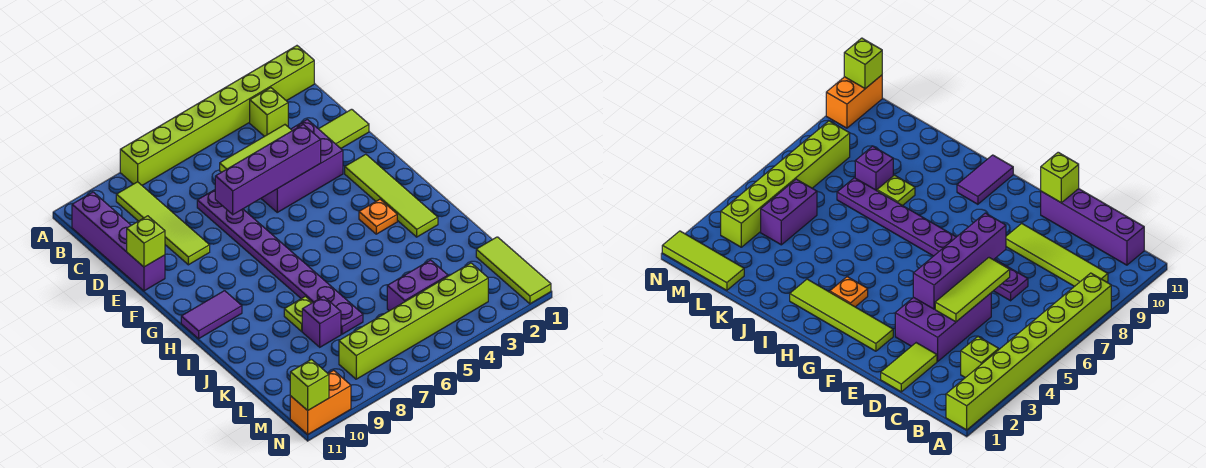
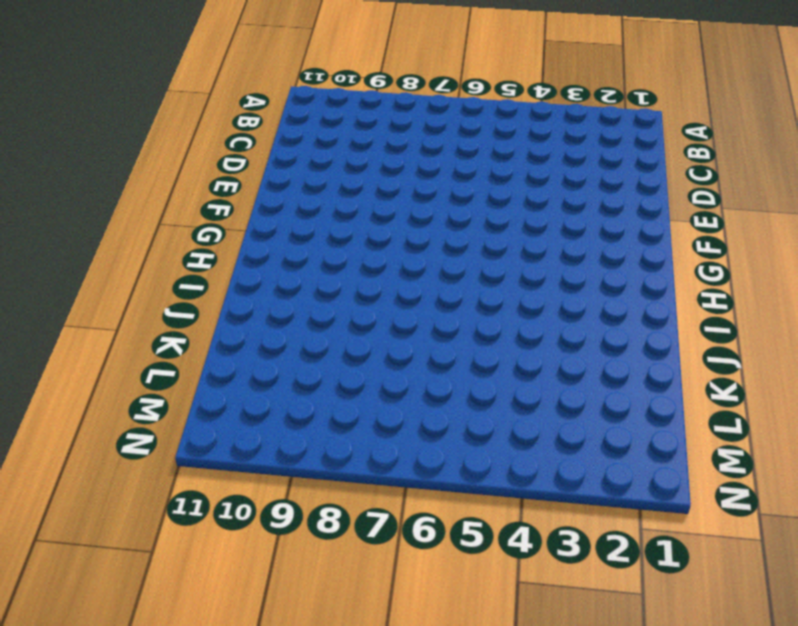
none -> lime 1x8 brick [120,46,314,185]
none -> lime 1x1 brick [250,88,288,136]
none -> lime 1x4 tile [116,182,210,265]

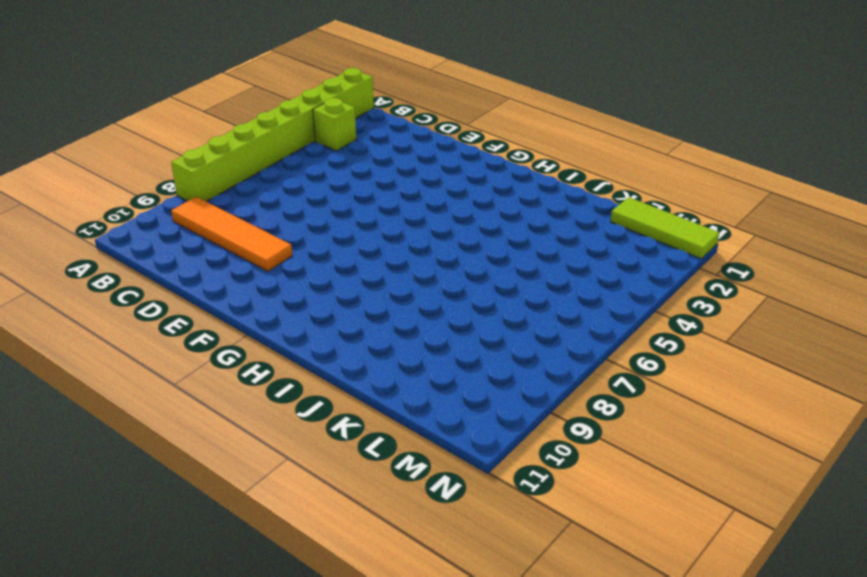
orange 1x4 tile [171,197,292,271] -> lime 1x4 tile [116,182,210,265]
none -> purple 1x4 brick [72,192,165,291]
none -> lime 1x2 tile [319,109,369,148]
none -> purple 2x3 brick [261,119,343,212]

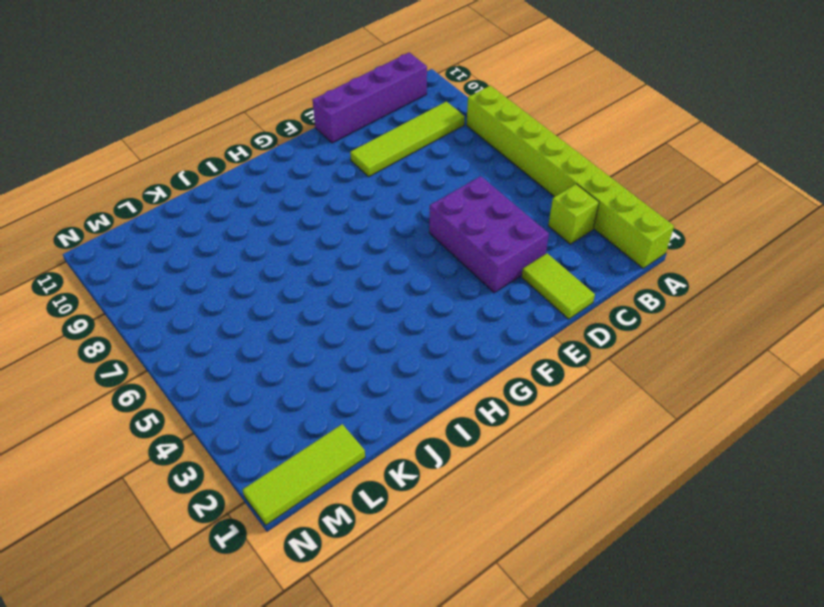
none -> purple 1x8 plate [197,190,363,334]
none -> lime 1x4 tile [345,154,438,237]
none -> orange 1x1 plate [359,199,397,234]

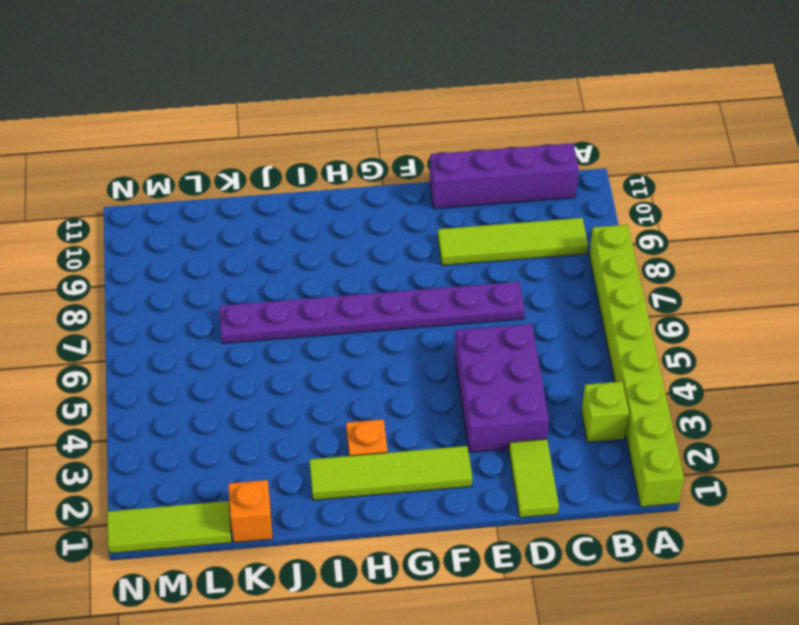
orange 1x1 brick [228,480,273,543] -> none
none -> purple 1x2 tile [181,291,242,339]
none -> lime 1x1 plate [284,296,312,331]
none -> purple 1x1 brick [302,296,341,347]

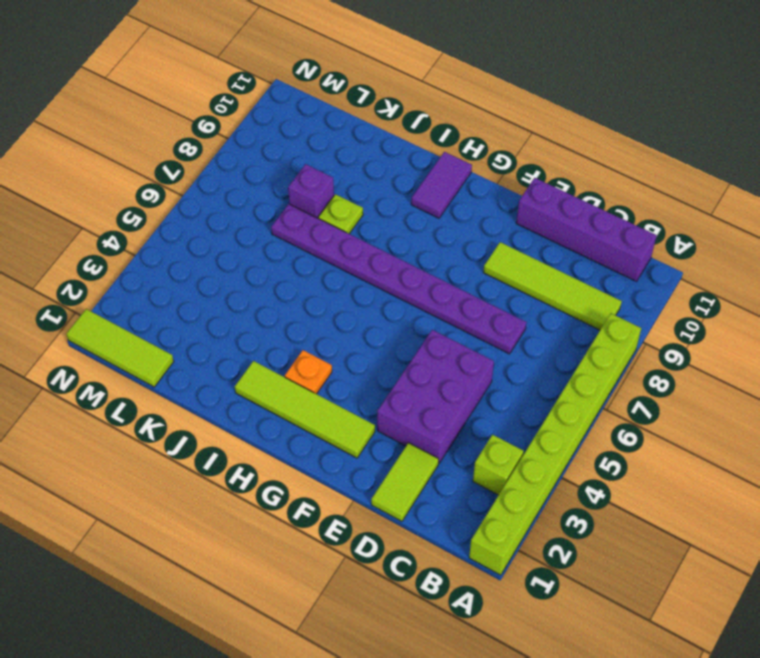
none -> purple 1x2 brick [387,260,448,311]
none -> lime 1x6 brick [339,263,488,379]
none -> orange 1x2 brick [290,370,351,434]

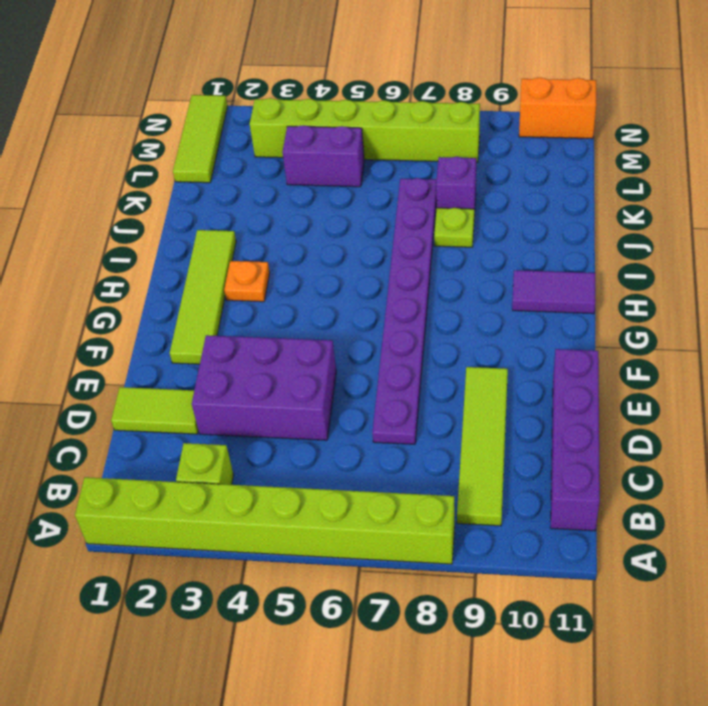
none -> lime 1x3 tile [220,125,292,172]
none -> purple 1x4 brick [215,124,321,215]
none -> lime 1x1 brick [127,216,165,267]

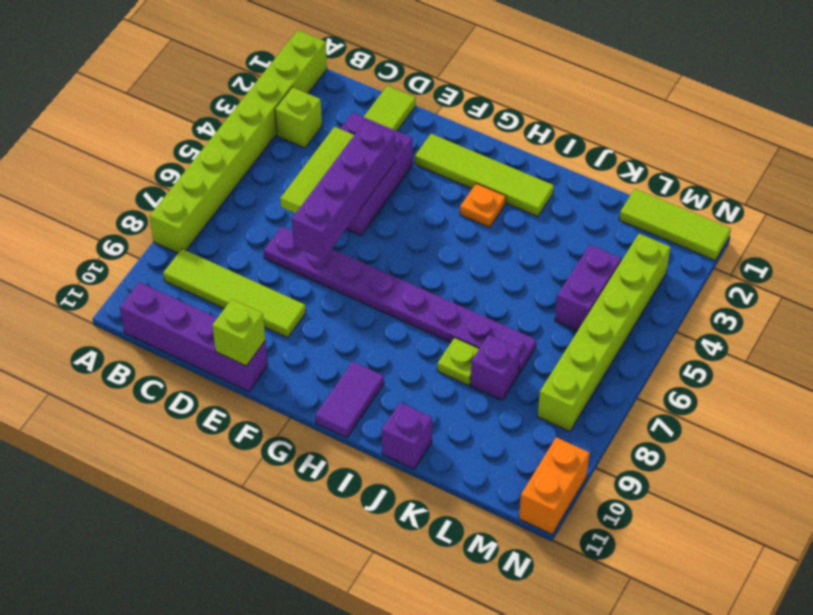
purple 1x1 brick [382,403,432,469] -> none
none -> lime 1x1 brick [290,359,329,410]

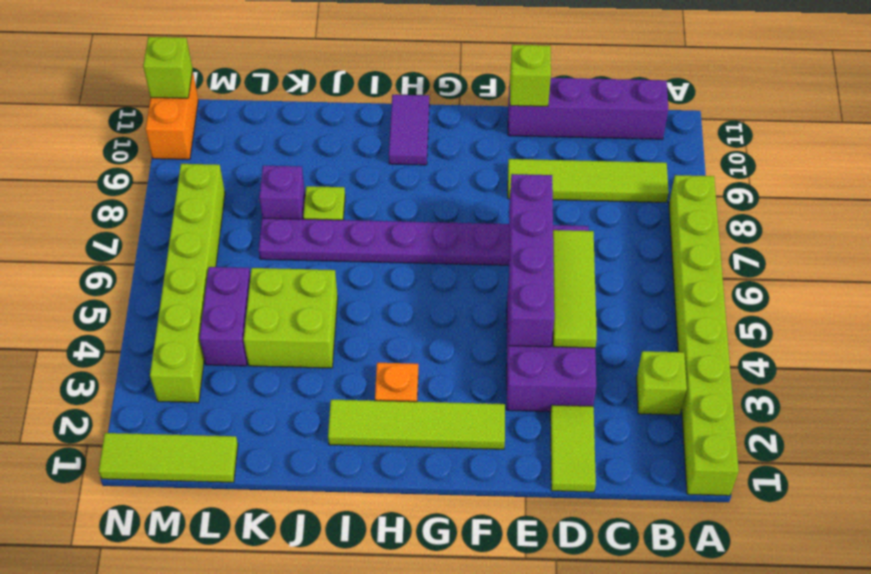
lime 2x2 brick [244,268,338,368] -> none

